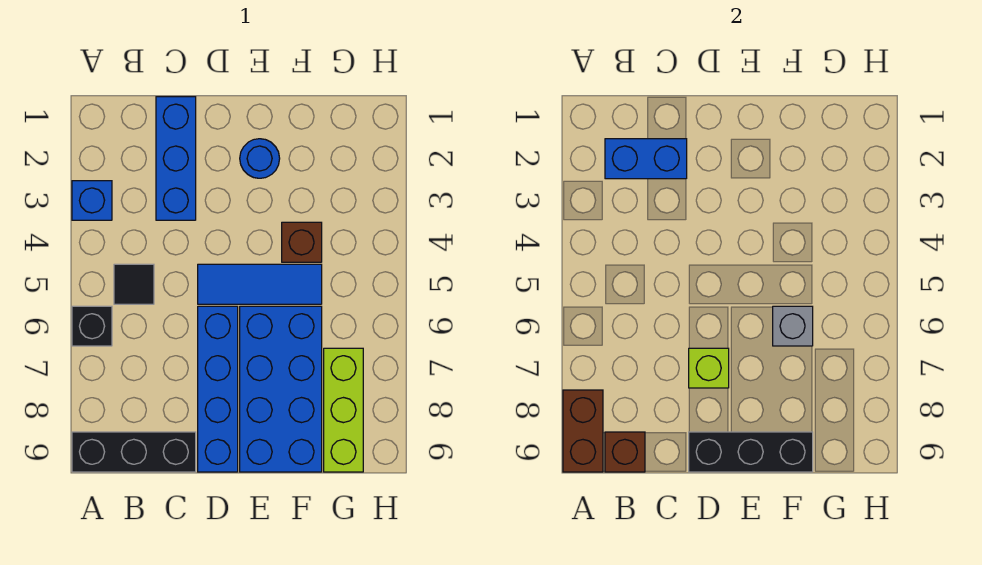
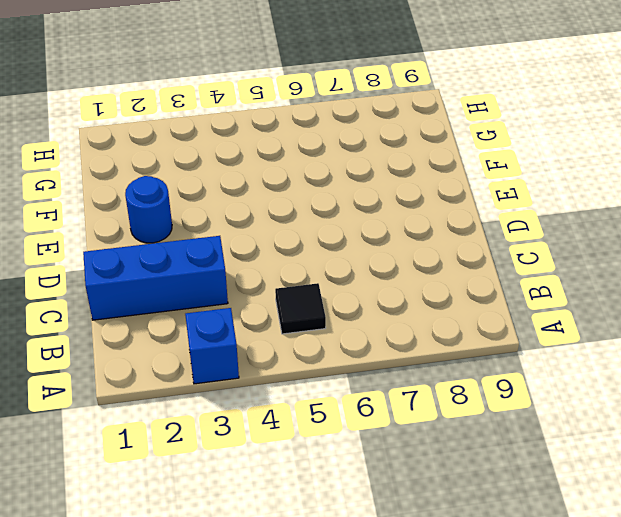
none -> black 1x1 brick [72,306,112,346]
none -> black 1x3 brick [72,432,196,472]
none -> blue 1x3 tile [198,264,322,304]

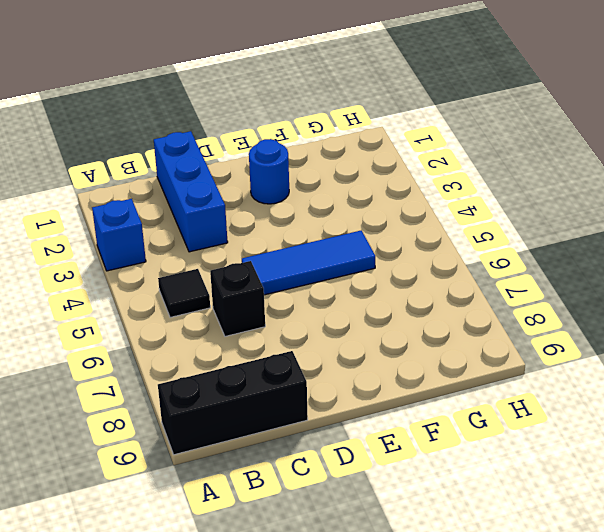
black 1x1 brick [210,261,265,336] -> black 1x1 brick moved to [72,306,112,346]
none -> blue 1x4 brick [198,306,238,472]
none -> blue 2x4 brick [240,306,322,472]
none -> brown 1x1 brick [282,222,322,262]

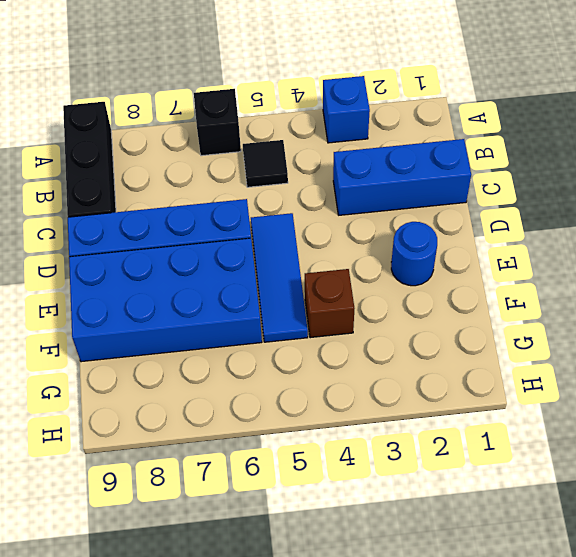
none -> lime 1x3 brick [324,348,363,472]
none -> brown 1x2 brick [563,390,603,472]
none -> blue 1x2 brick [605,139,687,179]

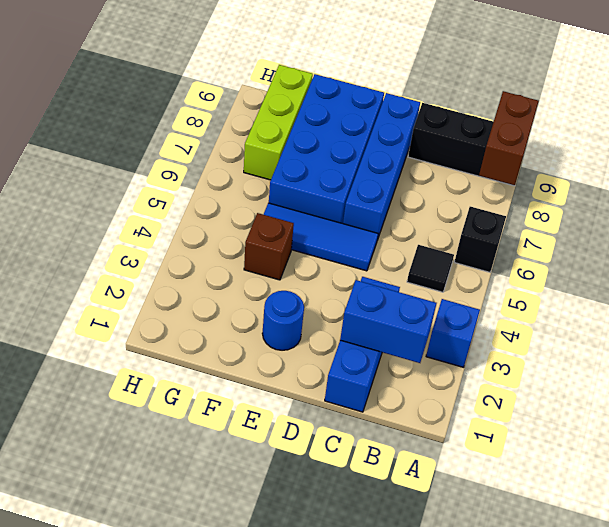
none -> brown 1x1 brick [605,432,645,472]
none -> lime 1x1 brick [689,348,729,388]
none -> black 1x3 brick [689,432,813,472]

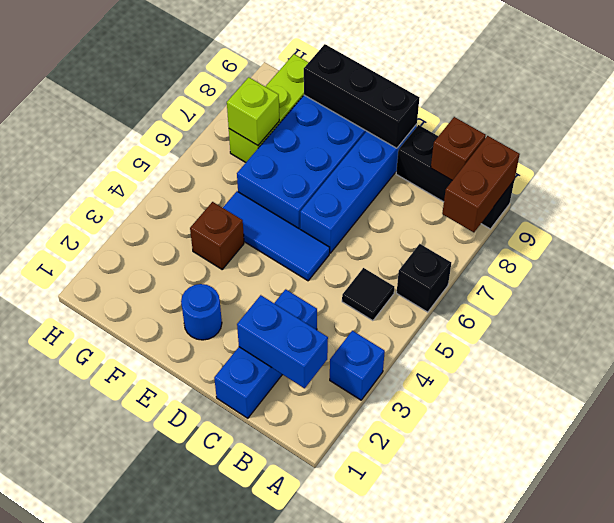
lime 1x1 brick [227,77,279,145] -> lime 1x1 brick moved to [689,348,729,388]
none -> grey 1x1 brick [773,306,813,346]

